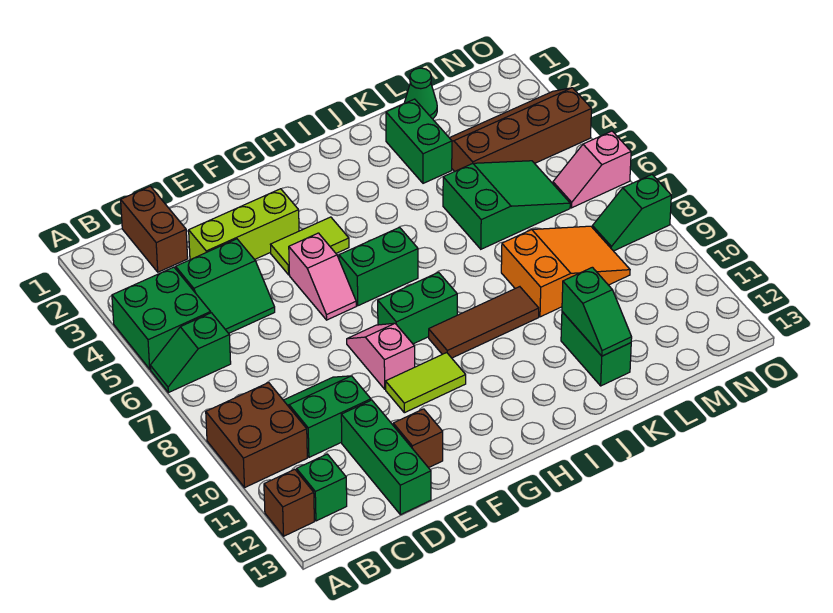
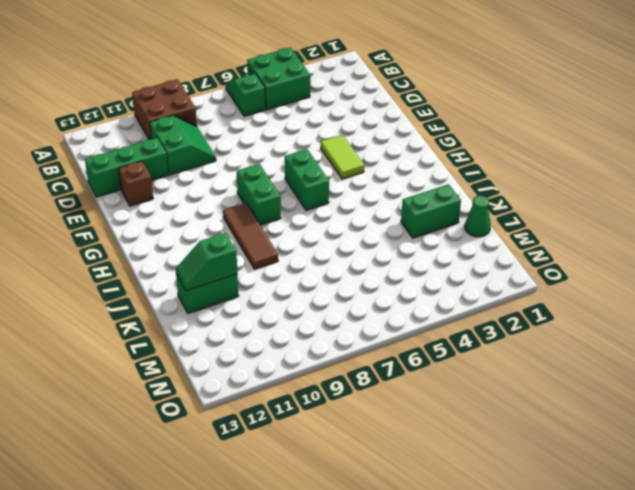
none -> brown 1x1 brick [264,469,314,536]
none -> green 1x1 brick [297,454,347,521]
none -> brown 1x2 brick [121,186,188,272]

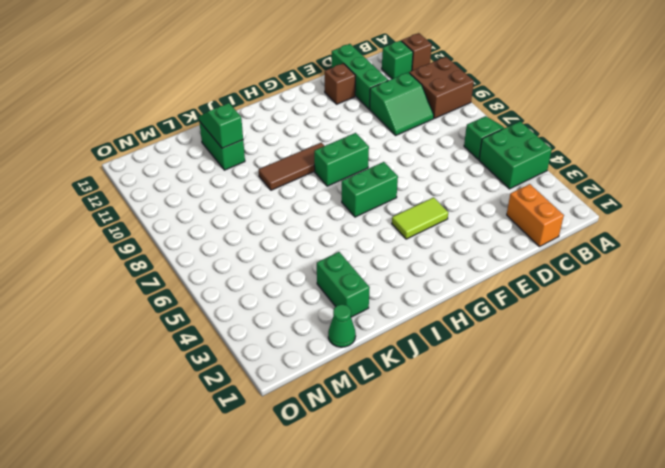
orange 1x2 brick [507,184,564,247] -> brown 1x2 brick [121,186,188,272]
none -> green 2x2 slope [176,239,275,333]
none -> lime 1x3 brick [189,189,299,260]
none -> pink 1x2 slope [289,233,356,320]

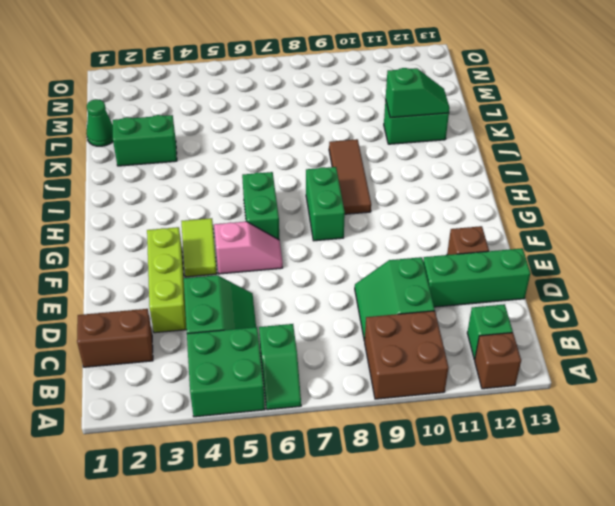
none -> pink 1x2 slope [347,323,415,389]
none -> lime 1x2 tile [386,353,466,413]
none -> green 2x3 slope [443,161,570,249]

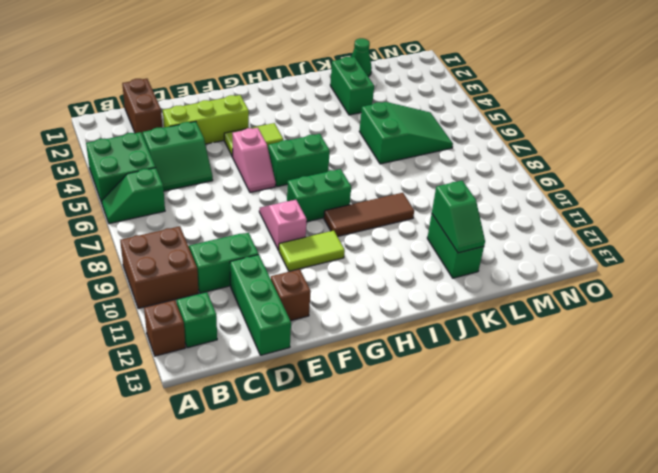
none -> orange 2x3 slope [501,226,630,317]
none -> brown 2x4 slope [450,88,591,172]
none -> pink 1x2 slope [553,131,631,208]

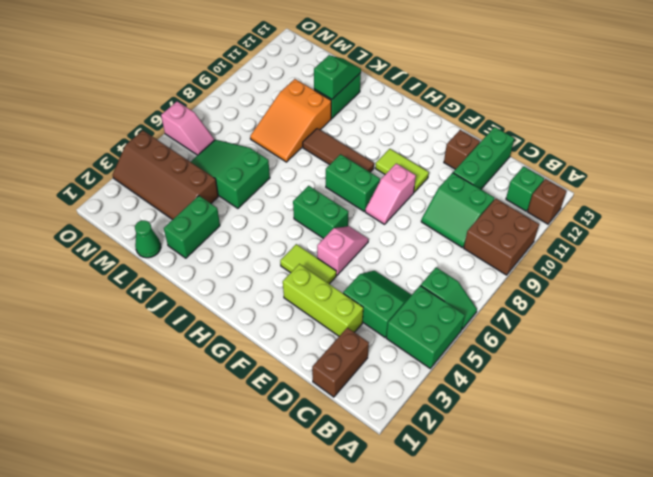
orange 2x3 slope [250,79,331,162] -> orange 2x3 slope turned to [501,226,630,317]
none -> green 1x2 slope [592,175,671,251]

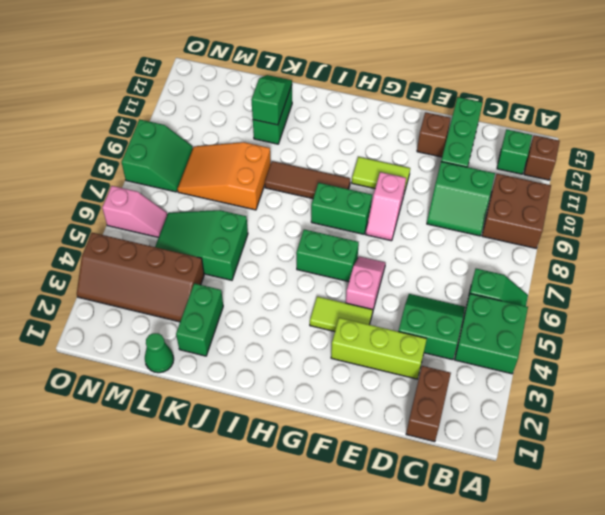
green 2x2 slope [122,119,193,192] -> green 1x2 slope [592,175,671,251]

